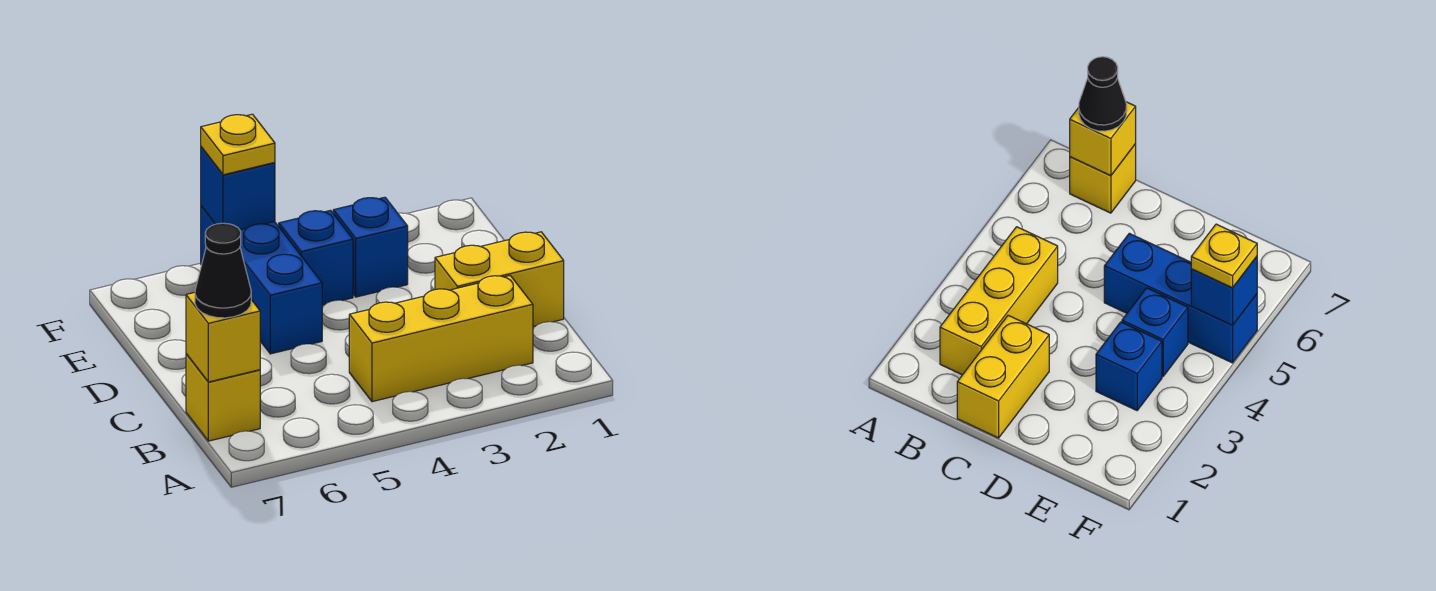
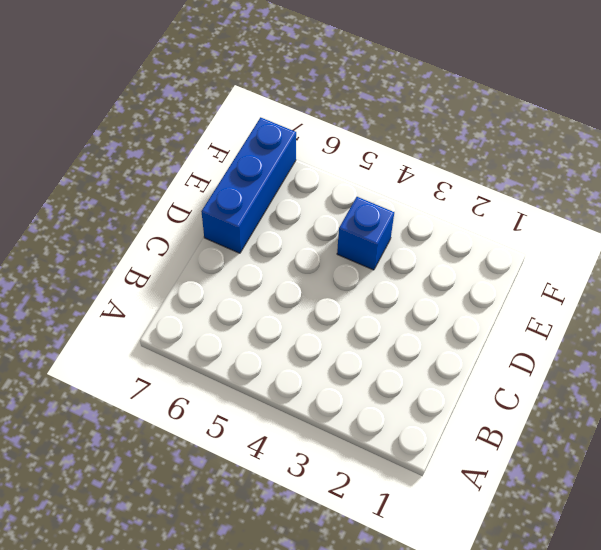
blue 1x3 brick [201,117,296,253] -> blue 1x3 brick moved to [201,206,322,354]
none -> yellow 1x3 brick [349,276,533,402]
none -> yellow 1x1 brick [186,354,260,441]

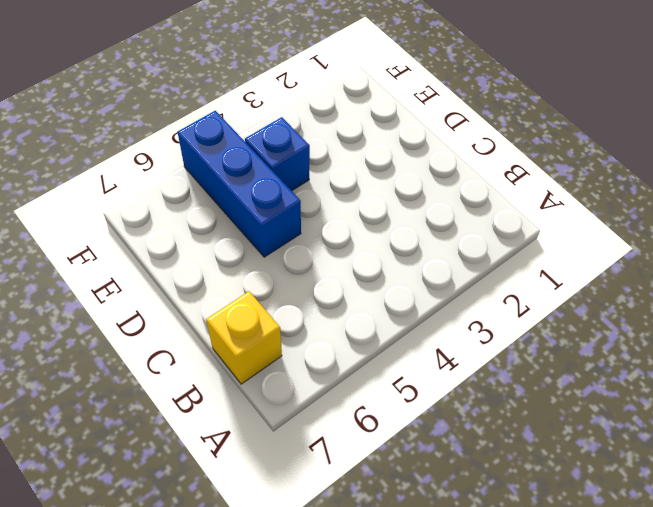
none -> yellow 1x3 brick [349,276,533,402]
none -> yellow 1x2 brick [435,232,564,327]

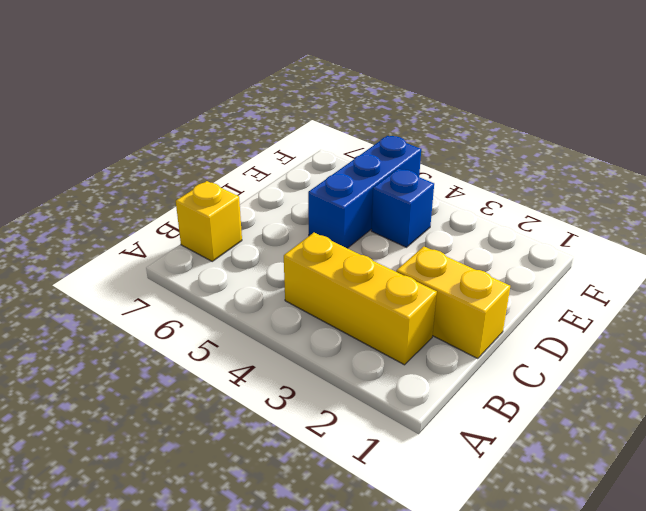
none -> blue 1x1 brick [333,197,408,297]
none -> yellow 1x1 brick [186,292,260,382]

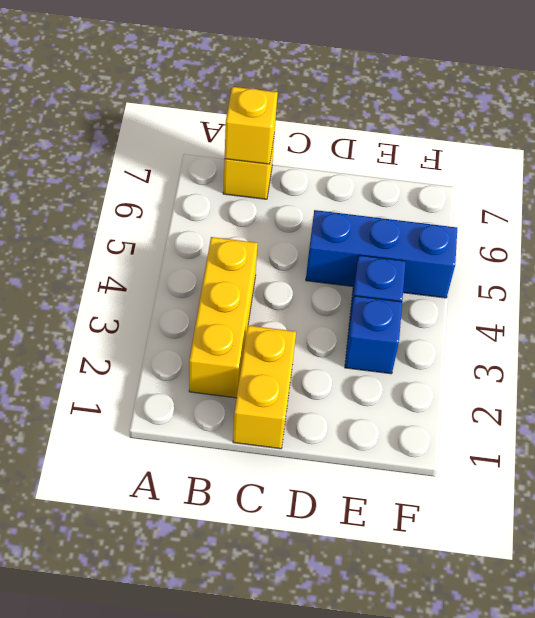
none -> blue 1x1 brick [201,147,275,230]
none -> black 1x1 cone [195,223,251,318]

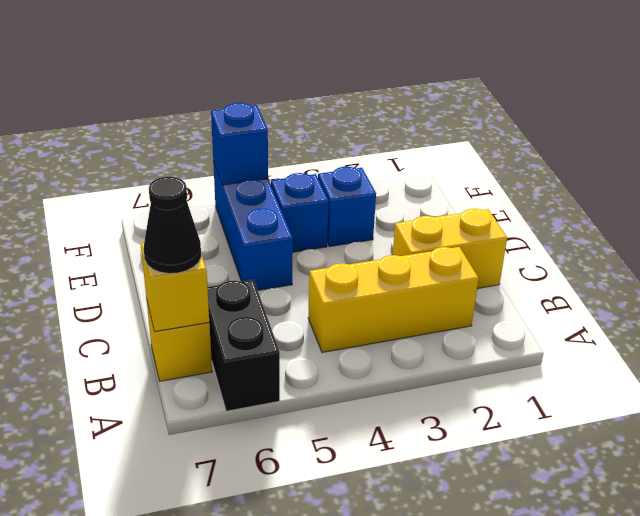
black 1x2 brick [207,280,280,411] -> none
none -> yellow 1x1 plate [201,114,275,175]

